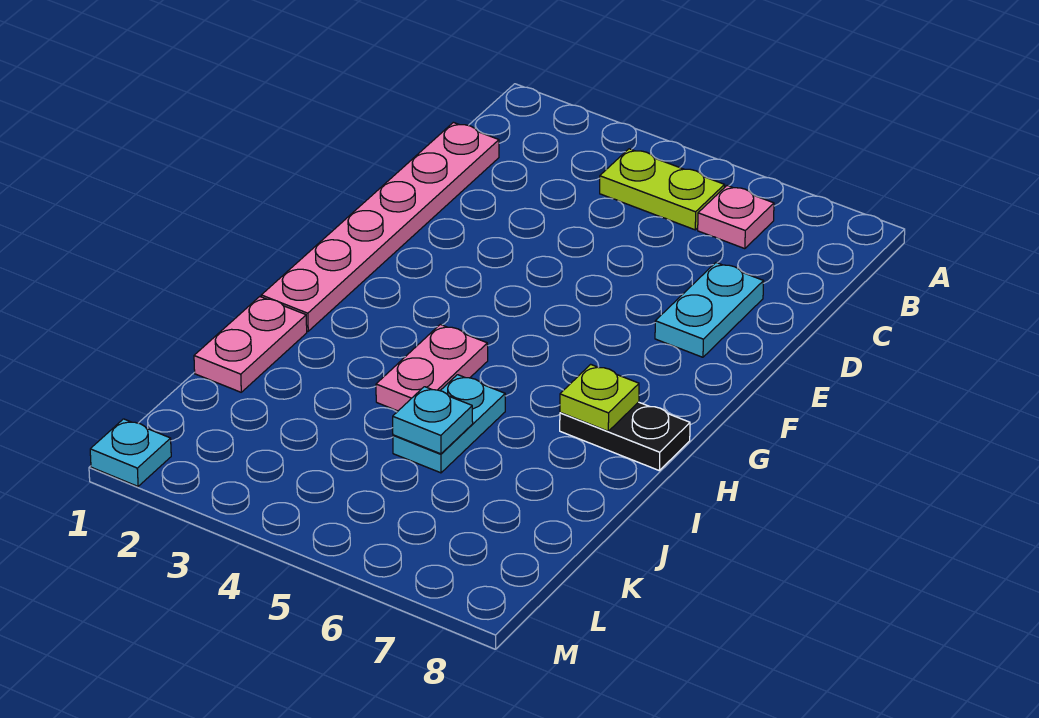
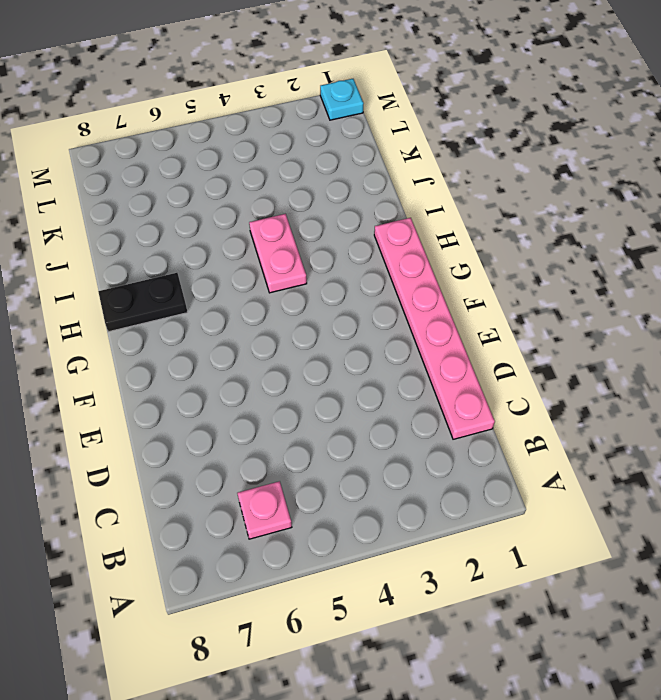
none -> lime 1x2 plate [600,149,725,230]
none -> cyan 1x2 plate [655,263,764,357]

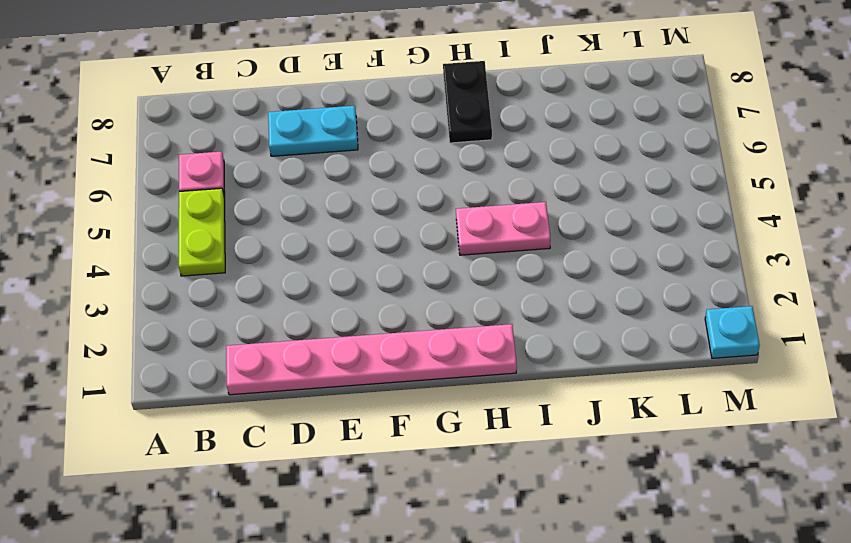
none -> pink 1x2 plate [194,297,307,392]
none -> cyan 1x2 plate [393,375,505,473]

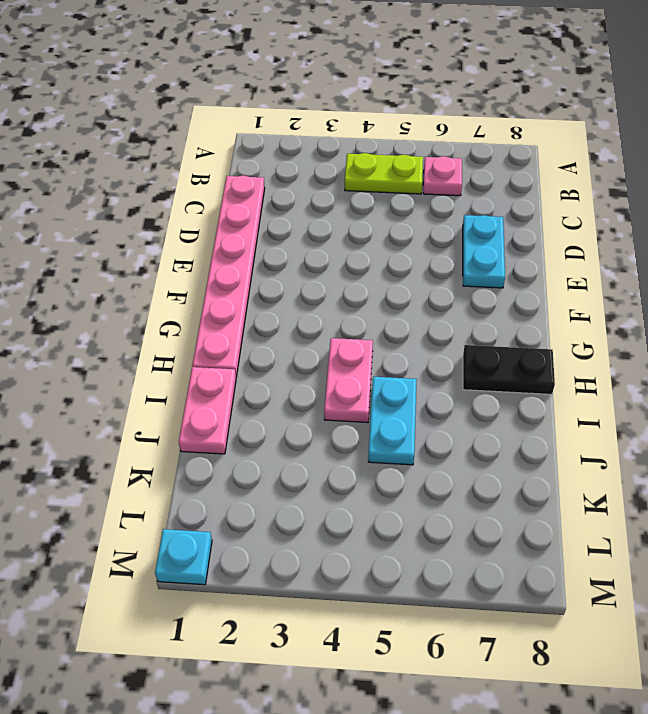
none -> lime 1x1 plate [560,364,639,431]
none -> cyan 1x1 plate [393,387,473,454]

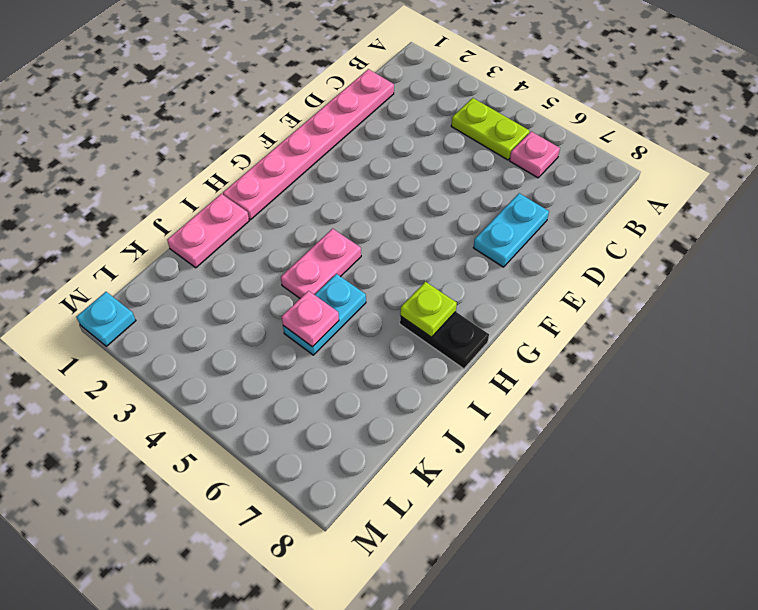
pink 1x1 plate [282,291,339,347] -> cyan 1x1 plate [393,387,473,454]

